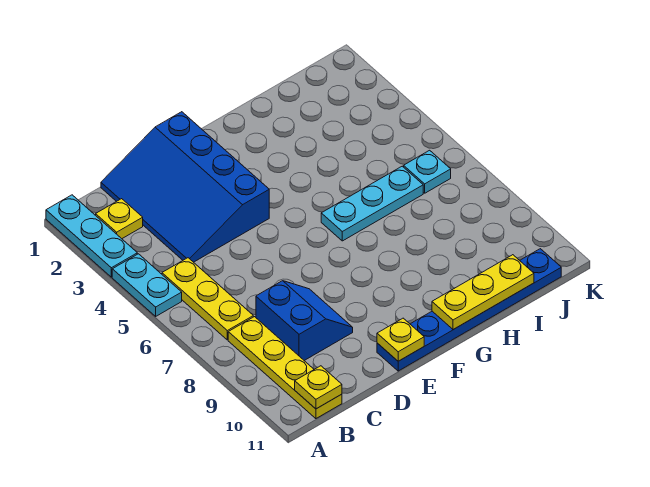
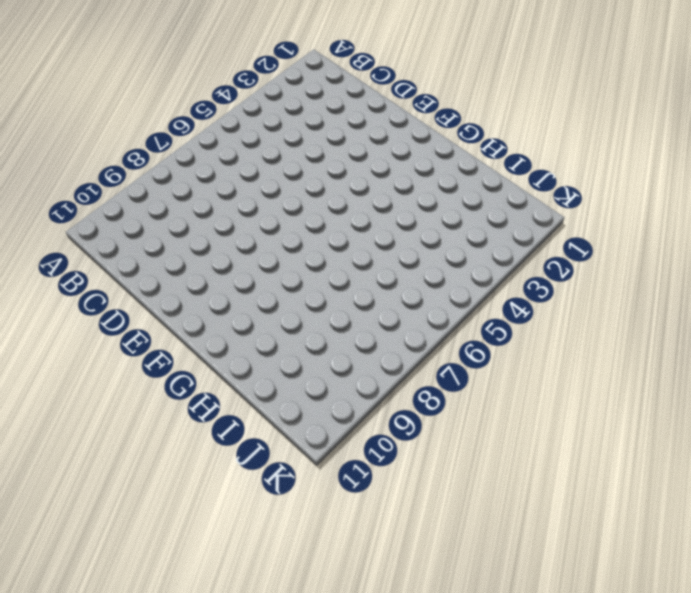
none -> cyan 1x3 plate [46,195,137,277]
none -> cyan 1x2 plate [112,254,182,316]
none -> yellow 1x1 plate [96,199,143,239]

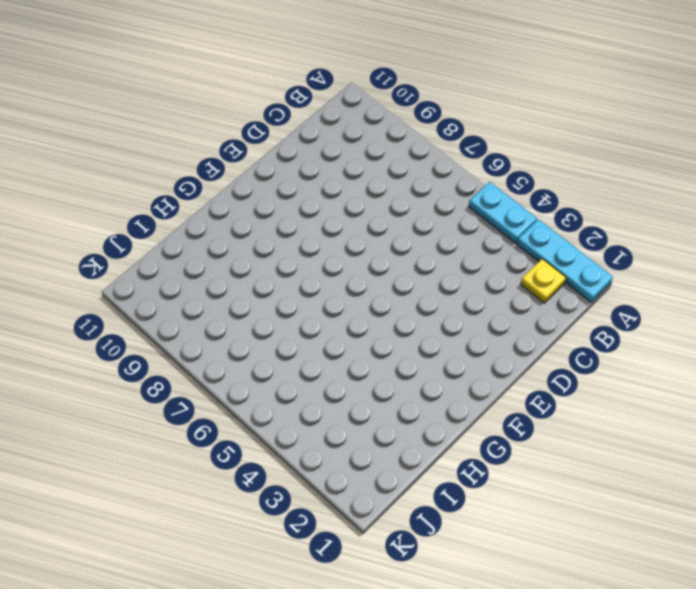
none -> yellow 1x3 plate [162,258,253,340]
none -> yellow 1x4 plate [228,317,342,419]
none -> blue 3x4 slope [101,112,269,262]

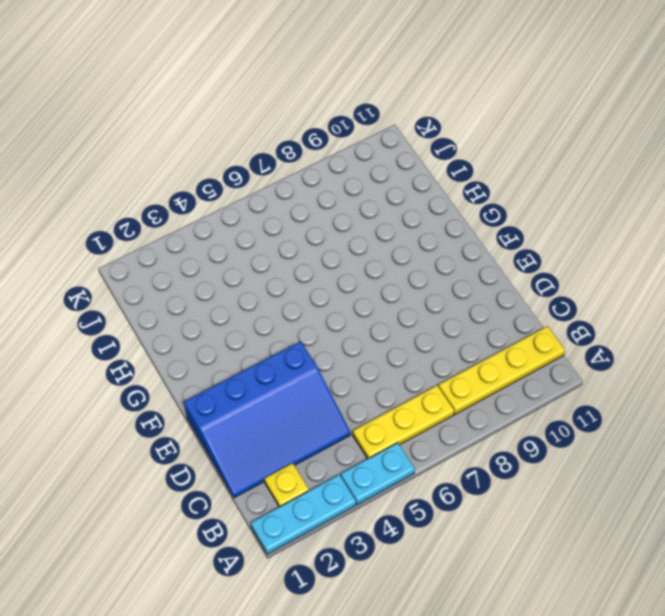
none -> blue 2x2 slope [256,281,353,360]
none -> blue 1x6 plate [377,249,561,371]
none -> cyan 1x3 plate [321,166,423,241]

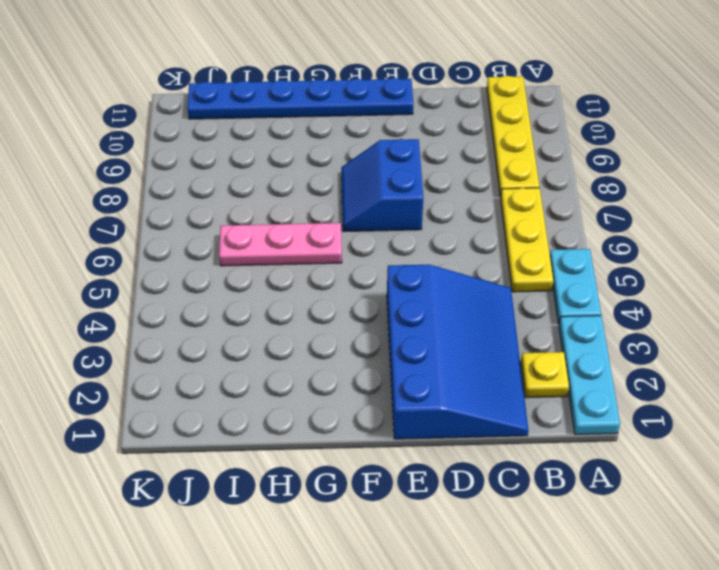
blue 2x2 slope [341,139,423,232] -> blue 2x2 slope moved to [256,281,353,360]
pink 1x3 plate [219,223,342,266] -> cyan 1x3 plate [321,166,423,241]
none -> cyan 1x1 plate [404,150,451,193]
none -> yellow 1x1 plate [295,366,342,409]
none -> yellow 1x1 plate [377,318,424,361]

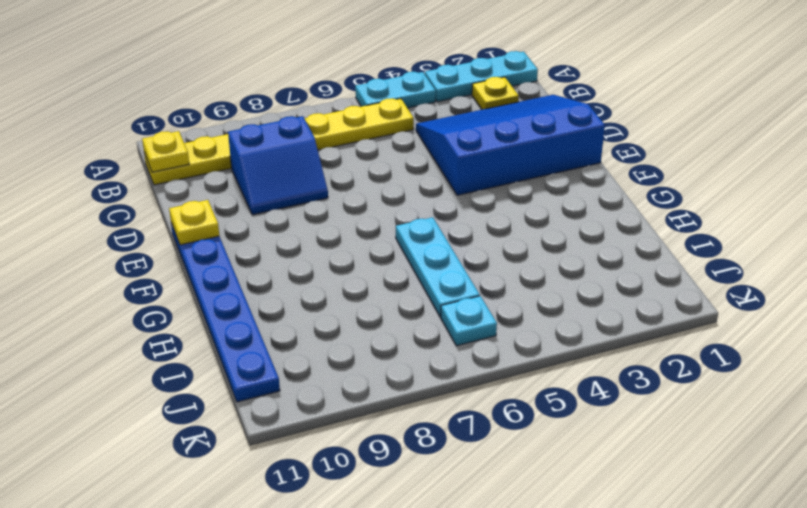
none -> yellow 1x3 plate [432,255,534,330]

